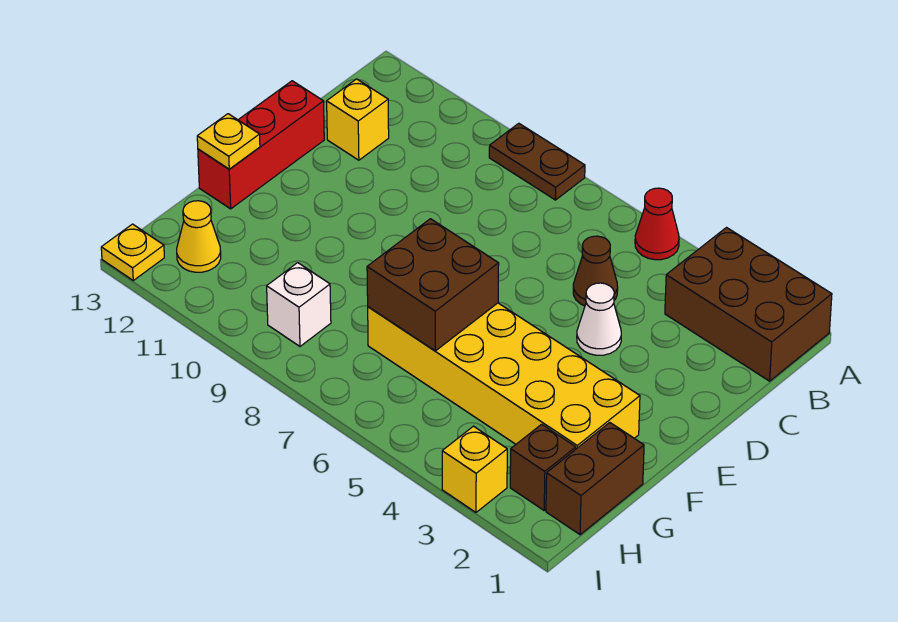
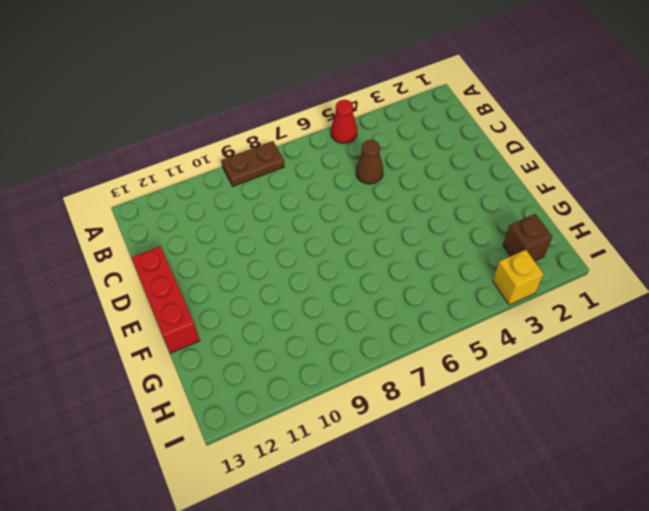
none -> brown 2x3 brick [665,228,832,381]
none -> yellow 1x1 brick [327,79,389,160]
none -> white 1x1 cone [577,283,621,355]

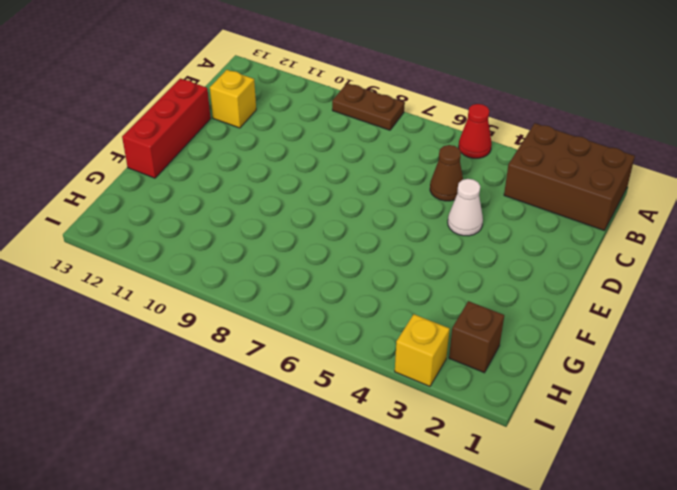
none -> yellow 2x6 brick [368,303,640,449]
none -> brown 1x2 brick [546,422,644,535]
none -> white 1x1 brick [267,263,331,346]

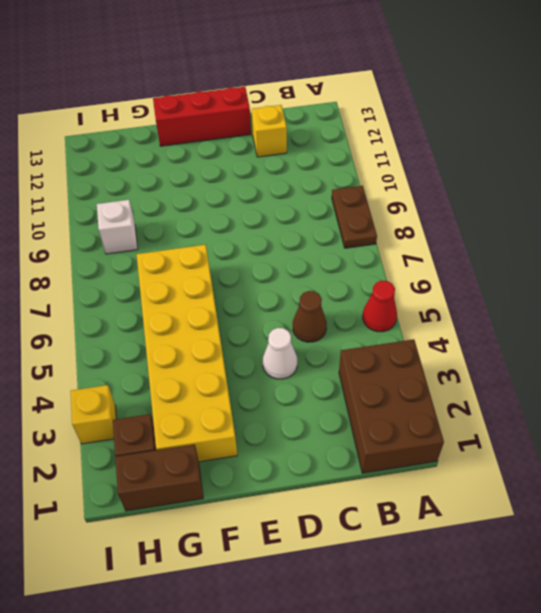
none -> yellow 1x1 cone [177,201,221,272]
none -> yellow 1x1 plate [101,224,164,280]
none -> brown 2x2 brick [367,219,499,351]

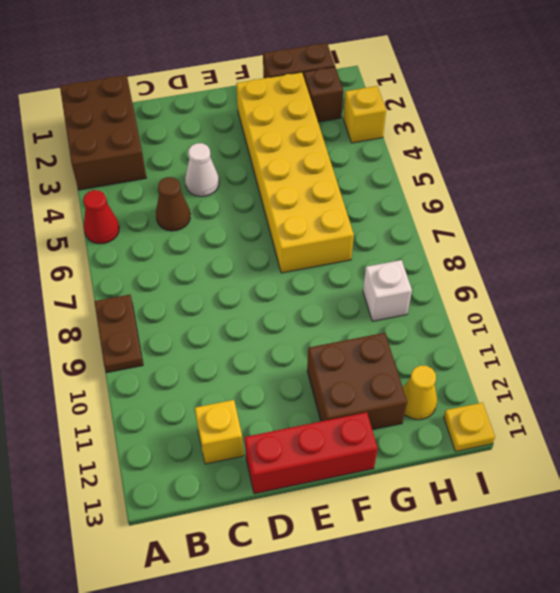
brown 2x2 brick [307,333,407,430] -> brown 2x2 brick moved to [367,219,499,351]
none -> yellow 1x1 plate [197,114,260,169]

